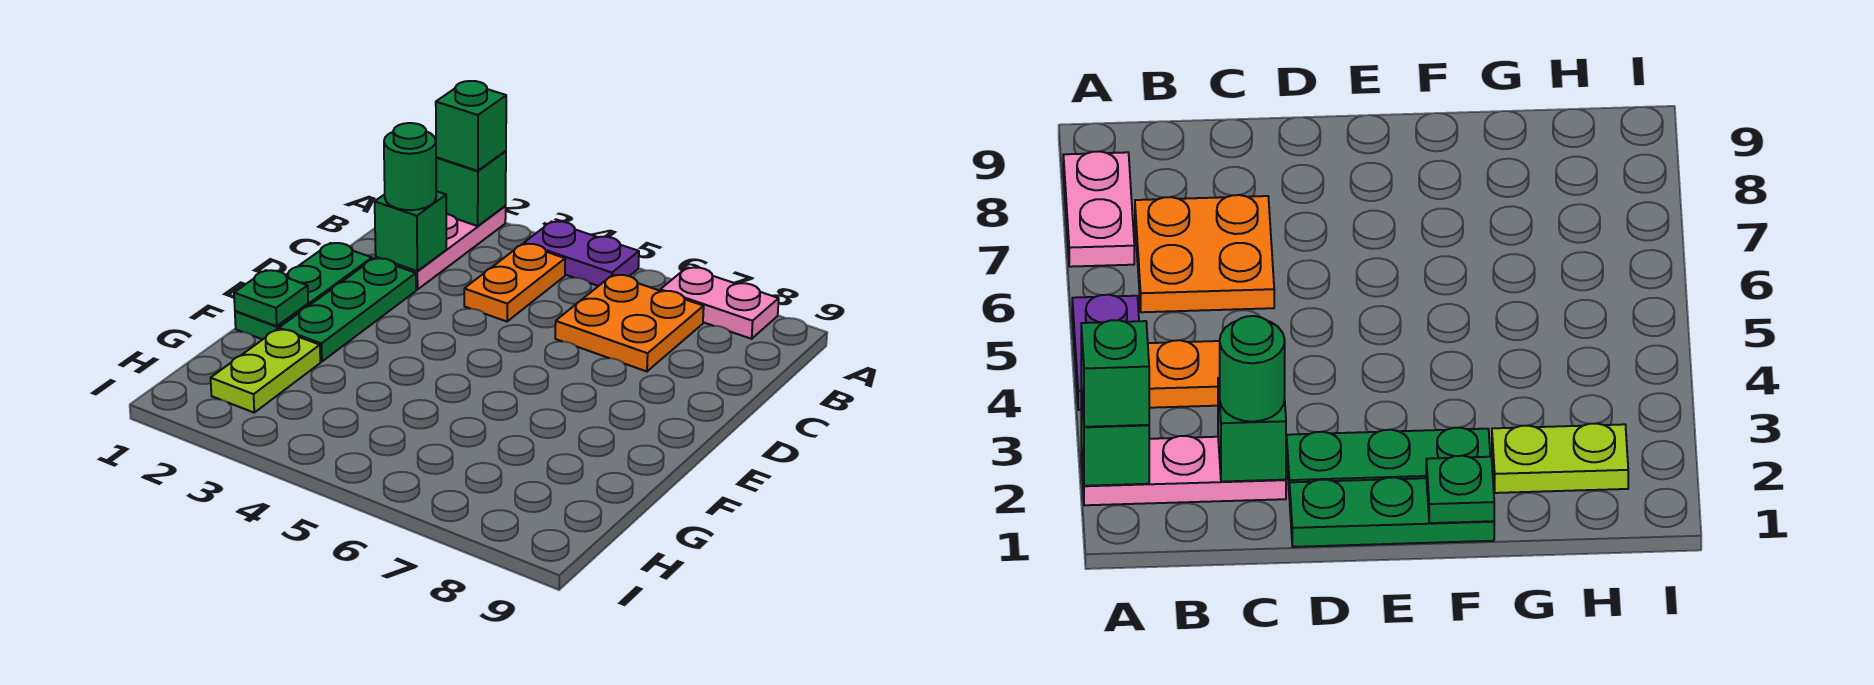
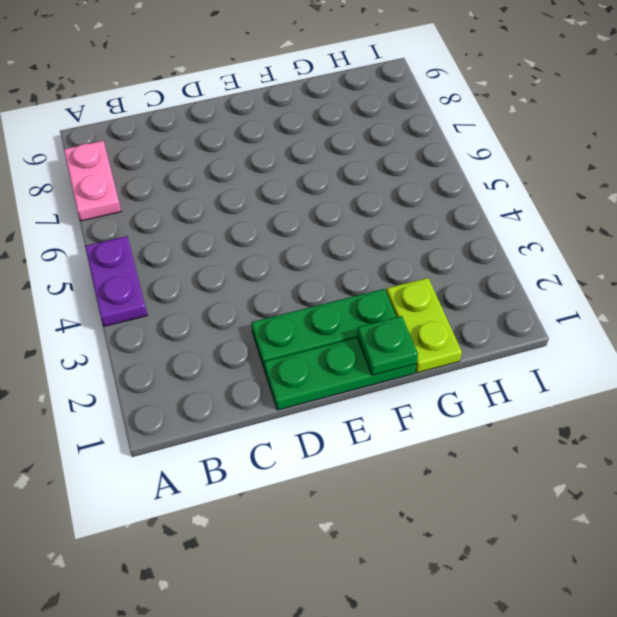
lime 1x2 plate [386,278,462,373] -> lime 1x2 plate turned to [211,329,320,412]
none -> pink 1x3 plate [376,206,506,290]
none -> orange 1x2 plate [464,244,565,322]
none -> orange 2x2 plate [555,275,704,371]

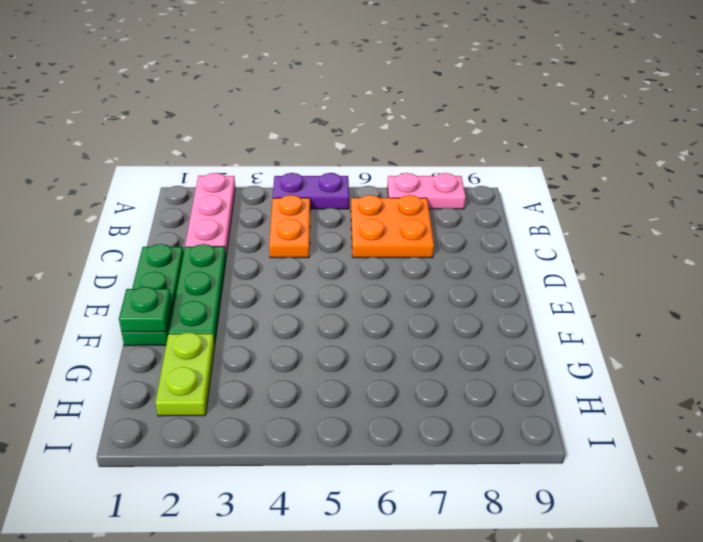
none -> green 1x1 brick [436,151,506,226]
none -> green 1x1 brick [375,191,446,271]
none -> green 1x1 brick [436,81,506,171]

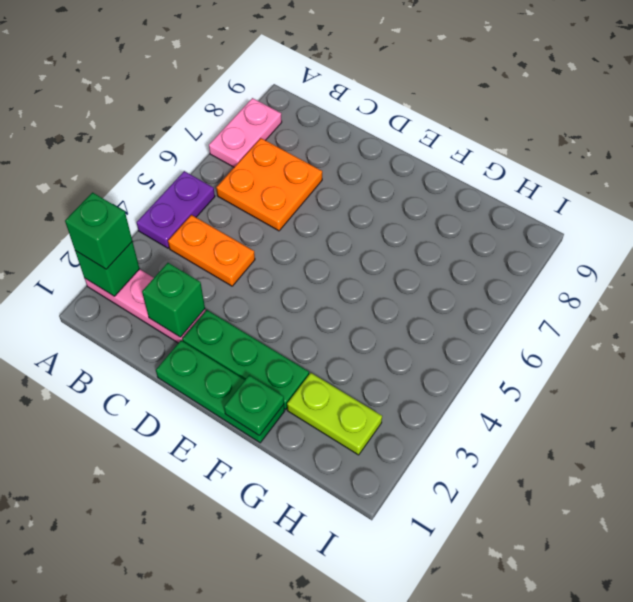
none -> green 1x1 round brick [384,123,436,210]

